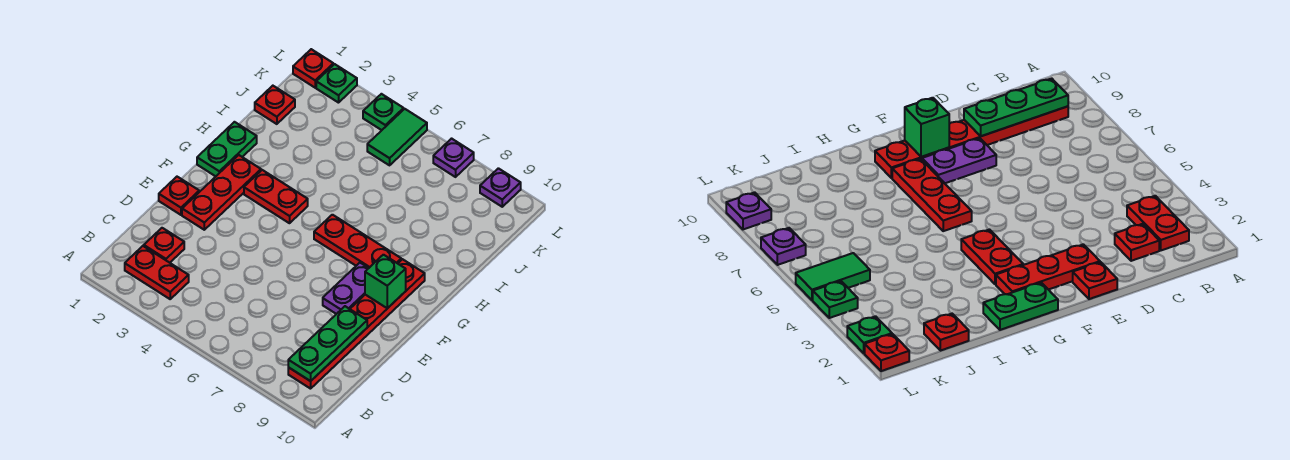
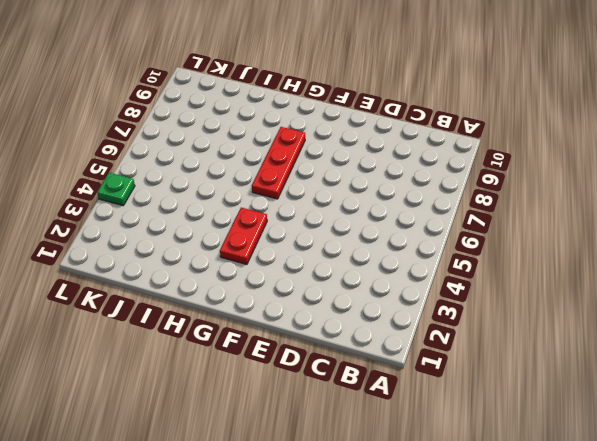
none -> red 1x2 plate [125,246,189,299]
none -> red 1x6 plate [288,259,425,389]
none -> red 1x1 plate [144,228,184,263]

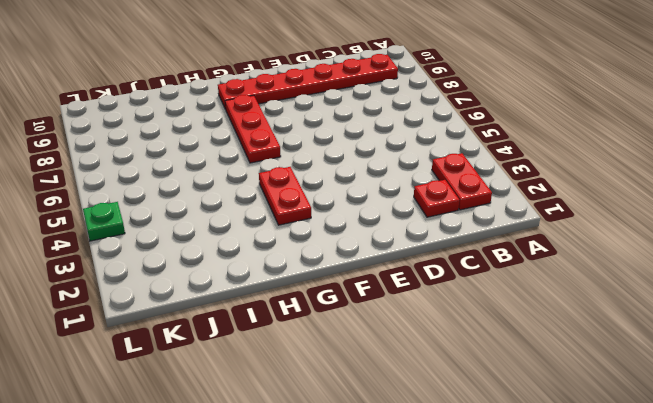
none -> red 1x1 plate [159,177,199,215]
none -> red 1x3 plate [182,155,261,230]
none -> purple 1x2 plate [323,263,368,314]

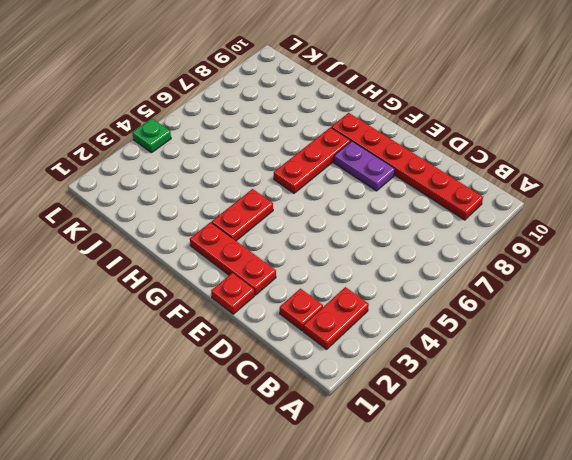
none -> green 1x2 plate [197,122,257,176]
none -> red 1x1 plate [255,86,295,124]
none -> green 1x2 tile [367,109,427,165]

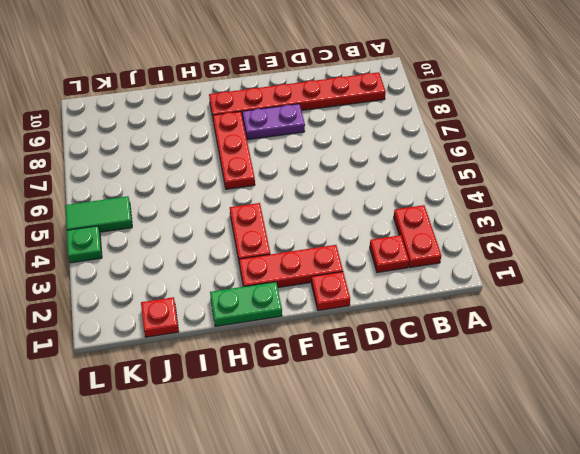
none -> red 1x1 plate [293,49,333,88]
none -> green 1x1 plate [316,64,357,103]
none -> purple 1x1 plate [433,139,474,177]

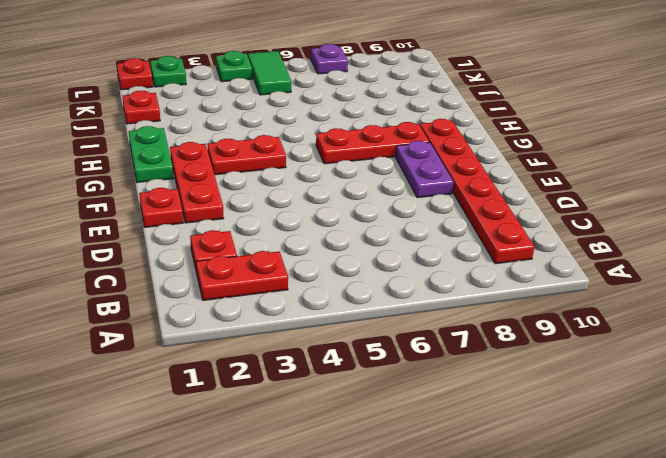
none -> purple 1x1 plate [480,168,521,207]
none -> green 1x3 plate [288,306,367,381]
none -> green 1x1 brick [365,255,406,308]

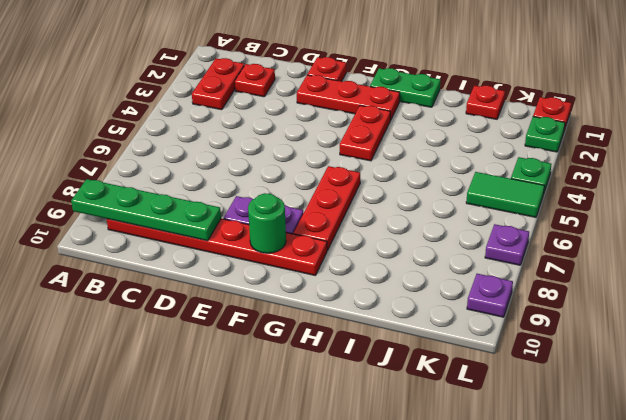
green 1x4 plate [71,179,221,241] -> green 1x3 plate [288,306,367,381]
green 1x1 round brick [248,193,286,253] -> green 1x1 brick [365,255,406,308]

